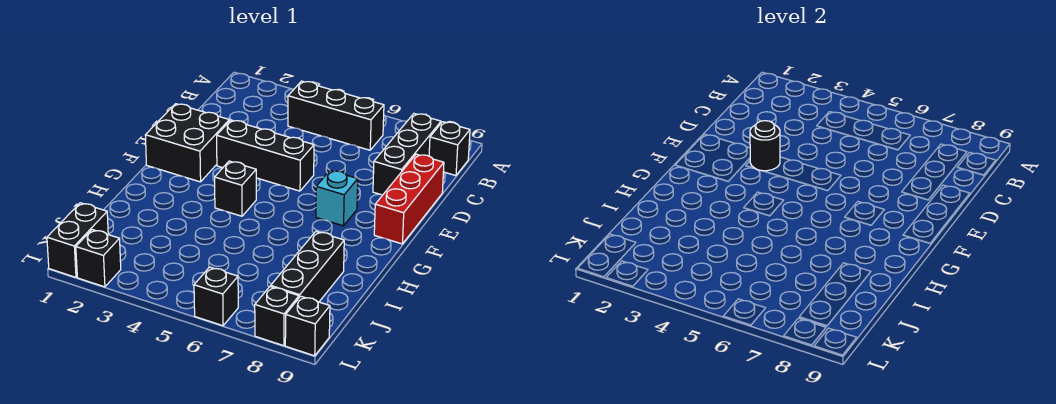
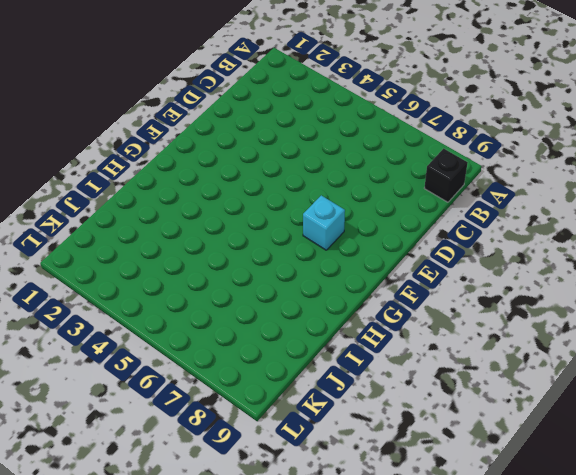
none -> black 1x3 brick [288,81,384,150]
none -> black 1x3 brick [373,114,441,195]
none -> red 1x3 brick [374,154,444,244]

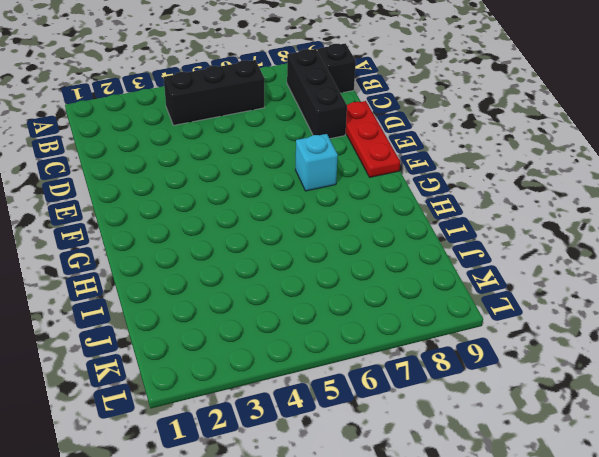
red 1x3 plate [346,101,400,177] -> red 1x3 brick [374,154,444,244]
none -> black 2x2 brick [145,104,229,182]
none -> black 1x3 brick [217,120,314,191]
none -> black 1x1 brick [215,161,256,216]

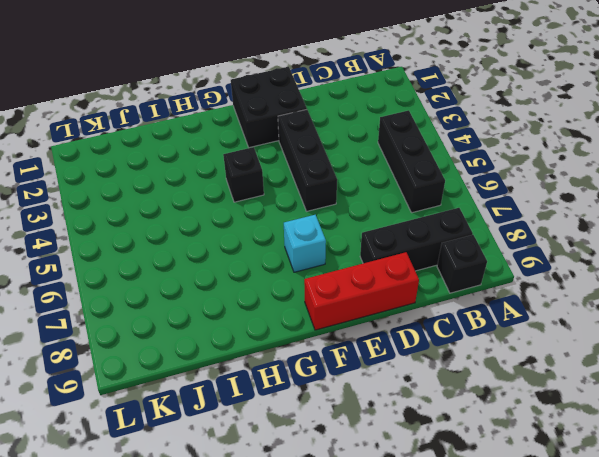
none -> black 1x3 brick [271,231,344,302]
none -> black 1x2 brick [47,203,108,277]
none -> black 1x1 brick [76,230,121,287]

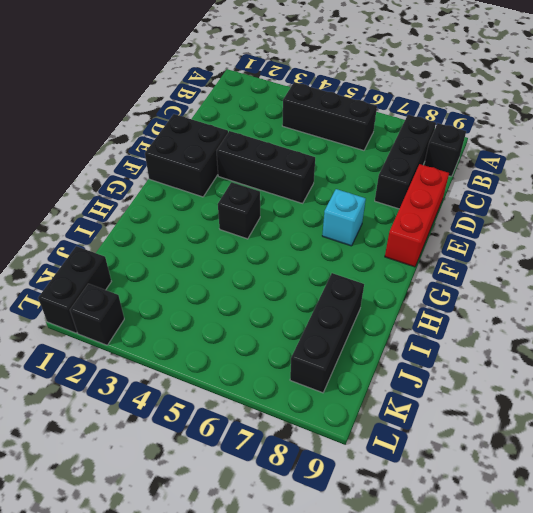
none -> black 1x1 brick [194,267,238,326]
none -> black 1x1 brick [255,286,299,346]
none -> black 1x1 brick [285,296,330,356]

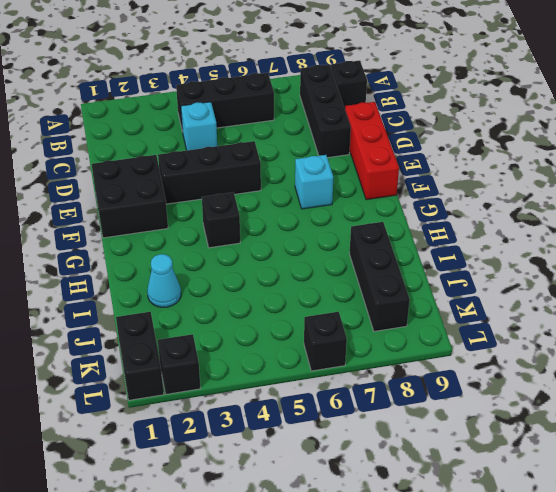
cyan 1x1 brick [181,102,217,150] -> none
cyan 1x1 cone [147,254,181,307] -> none
none -> black 1x1 brick [255,286,299,346]
none -> black 1x1 brick [285,296,330,356]
none -> black 1x1 round brick [750,121,780,171]

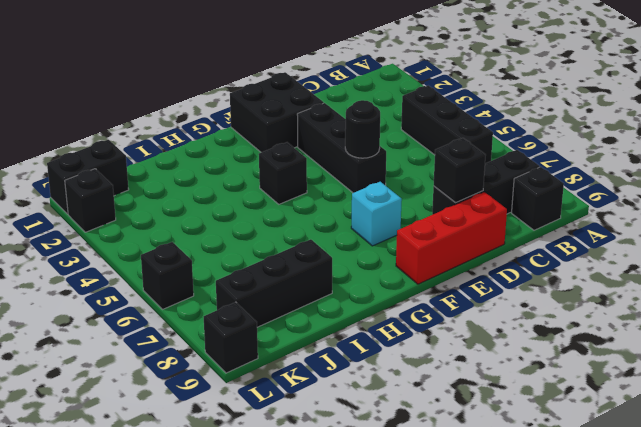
black 1x1 brick [434,138,486,203] -> black 1x1 brick moved to [255,286,299,346]
black 1x1 round brick [345,100,380,158] -> black 1x1 round brick moved to [750,121,780,171]

